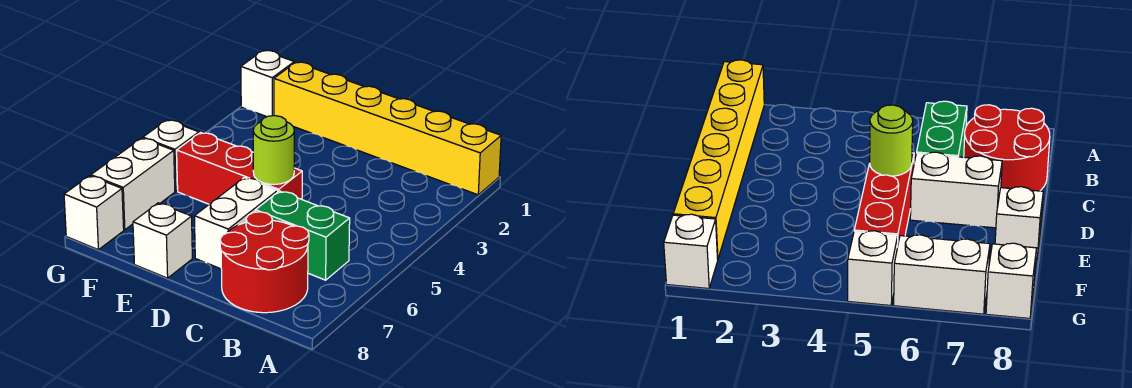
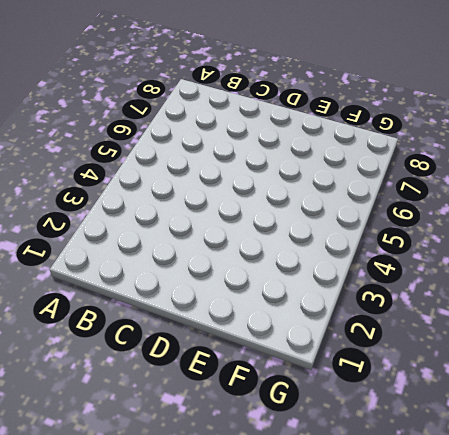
none -> yellow 1x6 brick [274,62,501,195]
none -> green 1x2 brick [256,191,350,280]

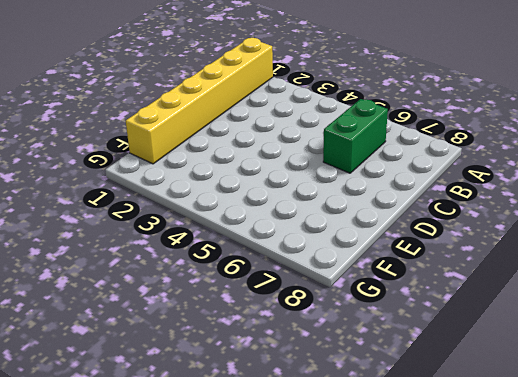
none -> red 2x2 round brick [220,212,309,313]
none -> red 1x3 brick [177,133,302,204]

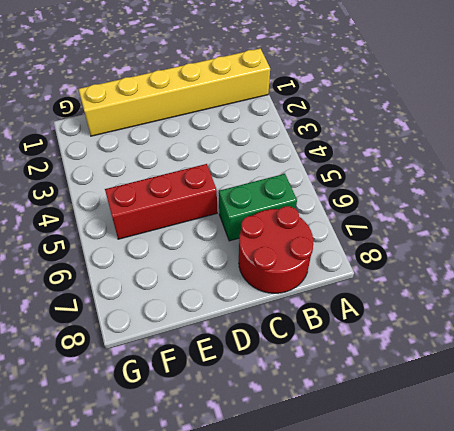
none -> white 1x2 brick [194,178,278,269]
none -> white 1x1 brick [133,203,192,278]

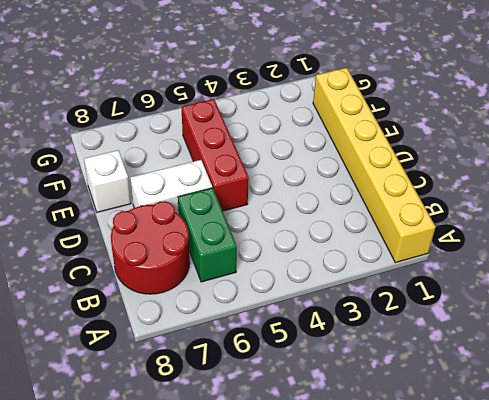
none -> white 1x1 brick [241,50,294,117]
none -> white 1x1 brick [143,120,199,191]

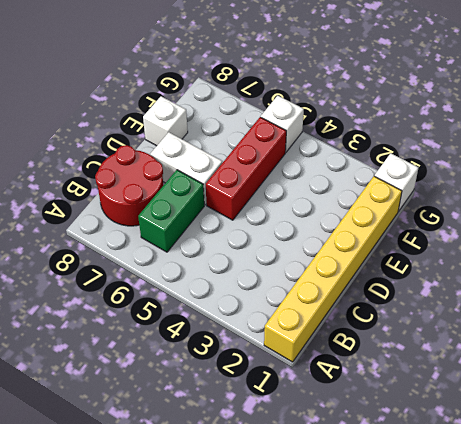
none -> white 1x2 brick [91,138,175,230]
none -> white 1x1 brick [64,176,124,250]

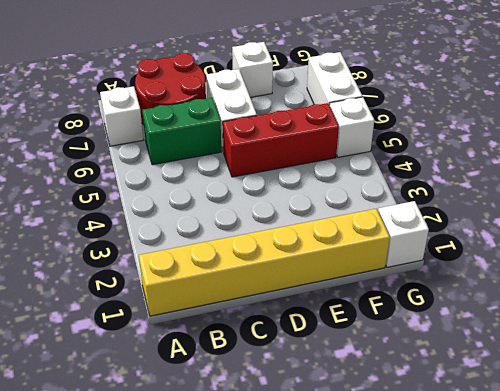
white 1x1 brick [100,86,143,146] -> white 1x1 brick moved to [64,176,124,250]
none -> lime 1x1 round brick [253,116,294,184]

